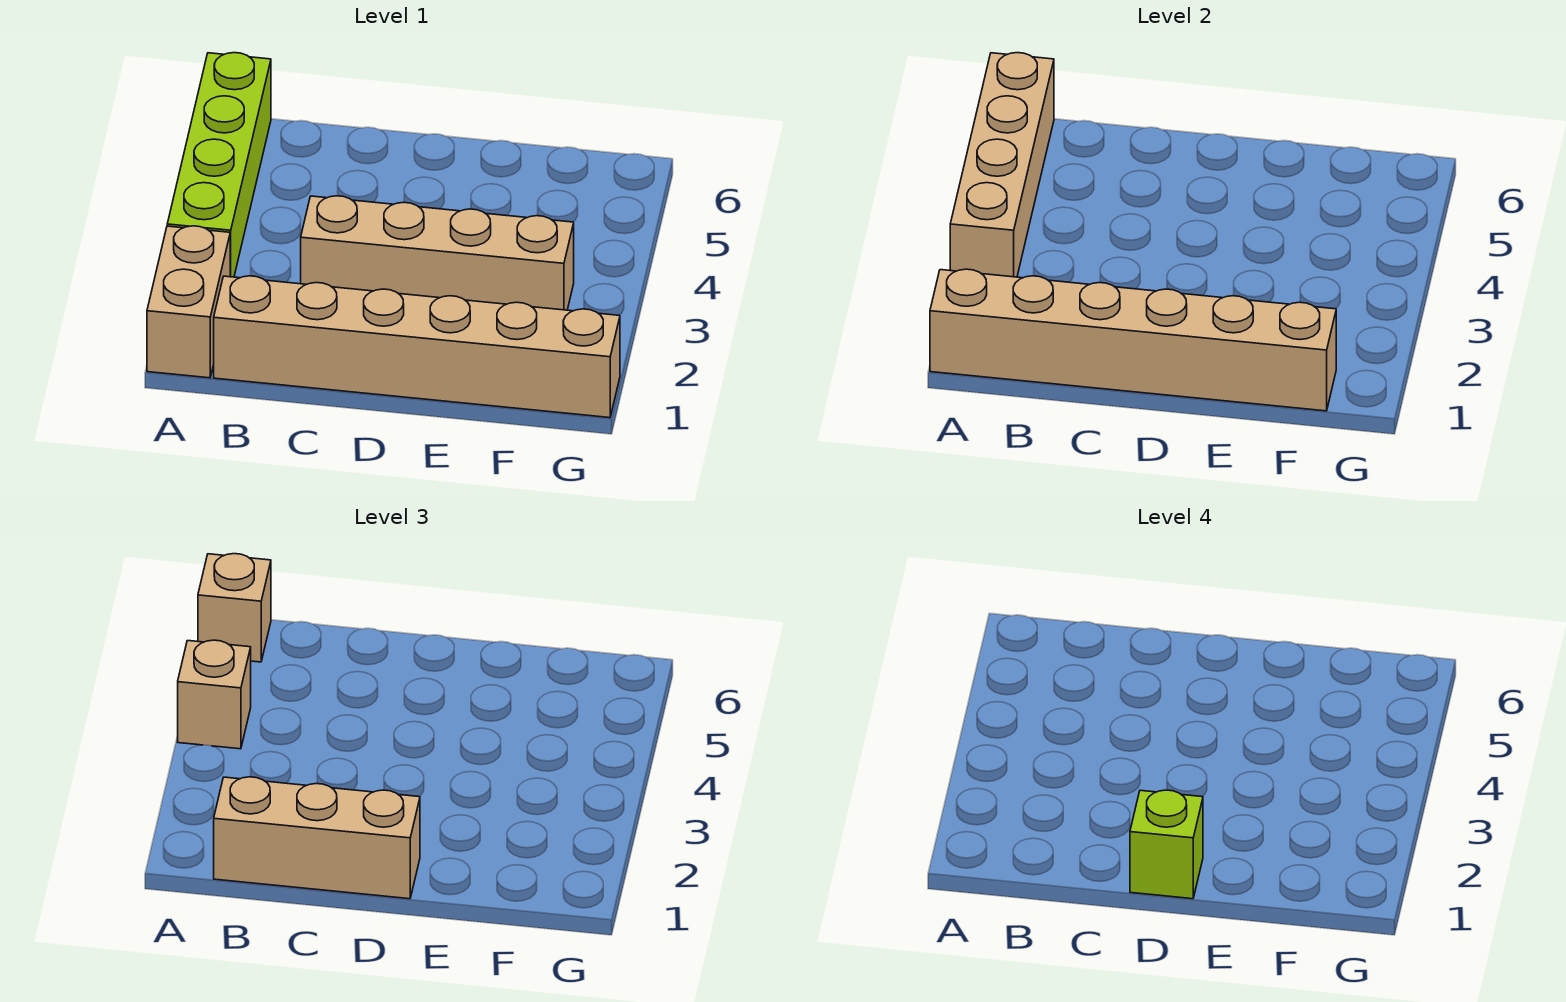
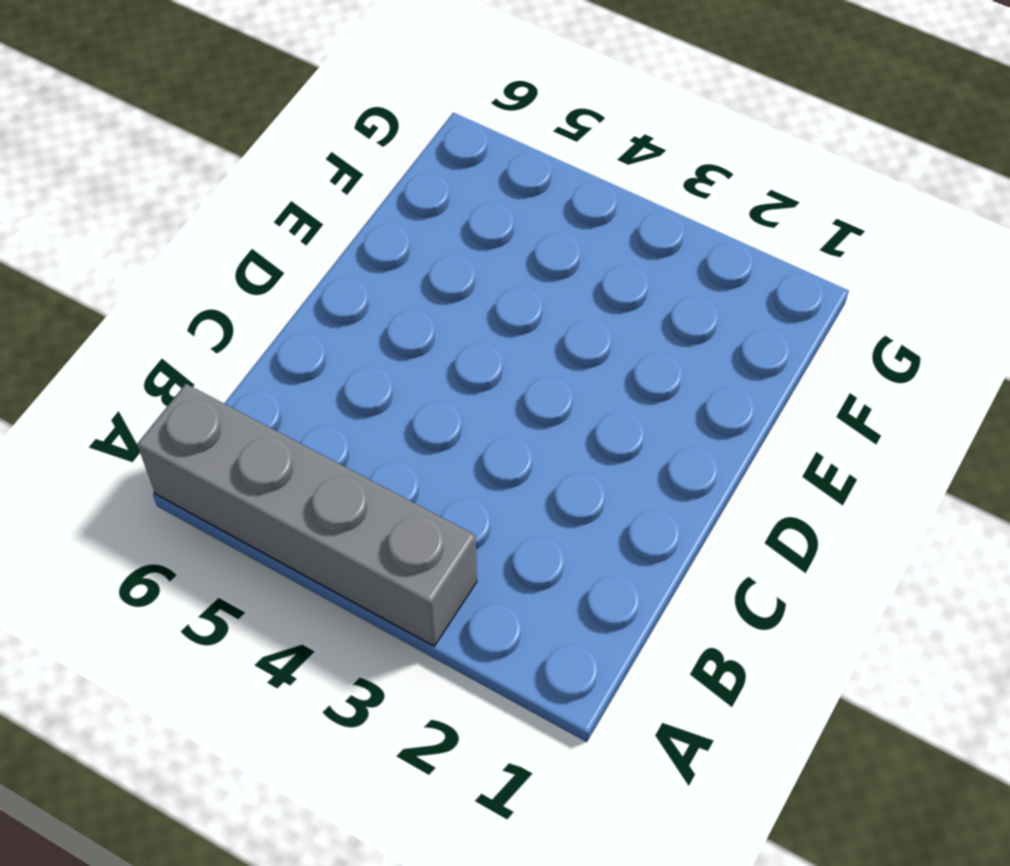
grey 1x4 brick [137,384,477,646] -> lime 1x4 brick [167,53,271,277]
none -> tan 1x2 brick [147,226,230,378]
none -> tan 1x6 brick [214,276,620,418]

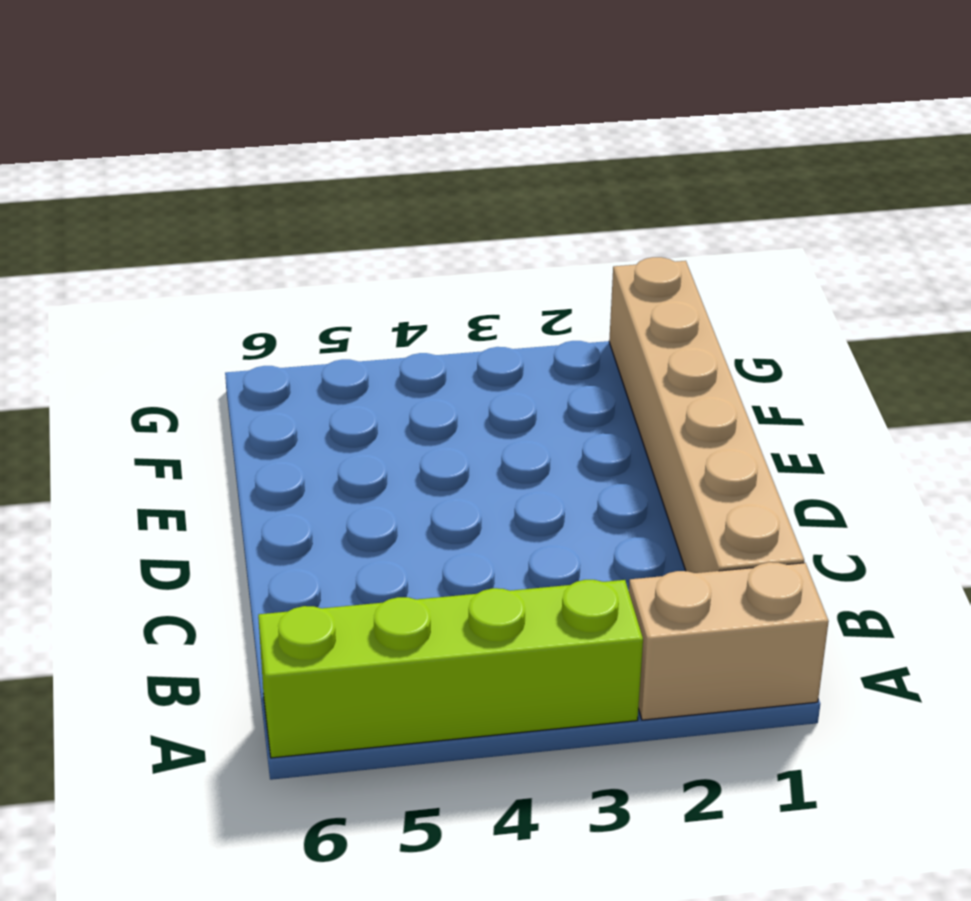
none -> tan 1x4 brick [301,196,574,310]
none -> tan 1x6 brick [930,269,1336,411]

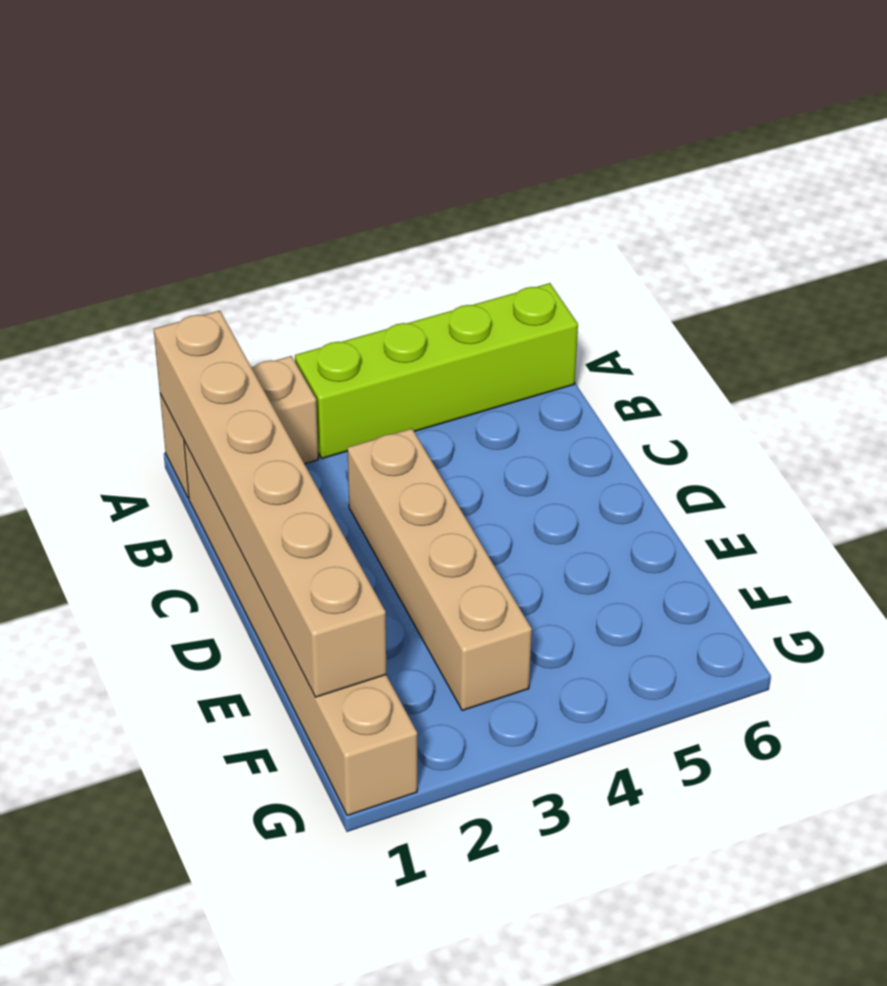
none -> tan 1x4 brick [950,53,1054,277]
none -> tan 1x1 brick [178,640,251,749]

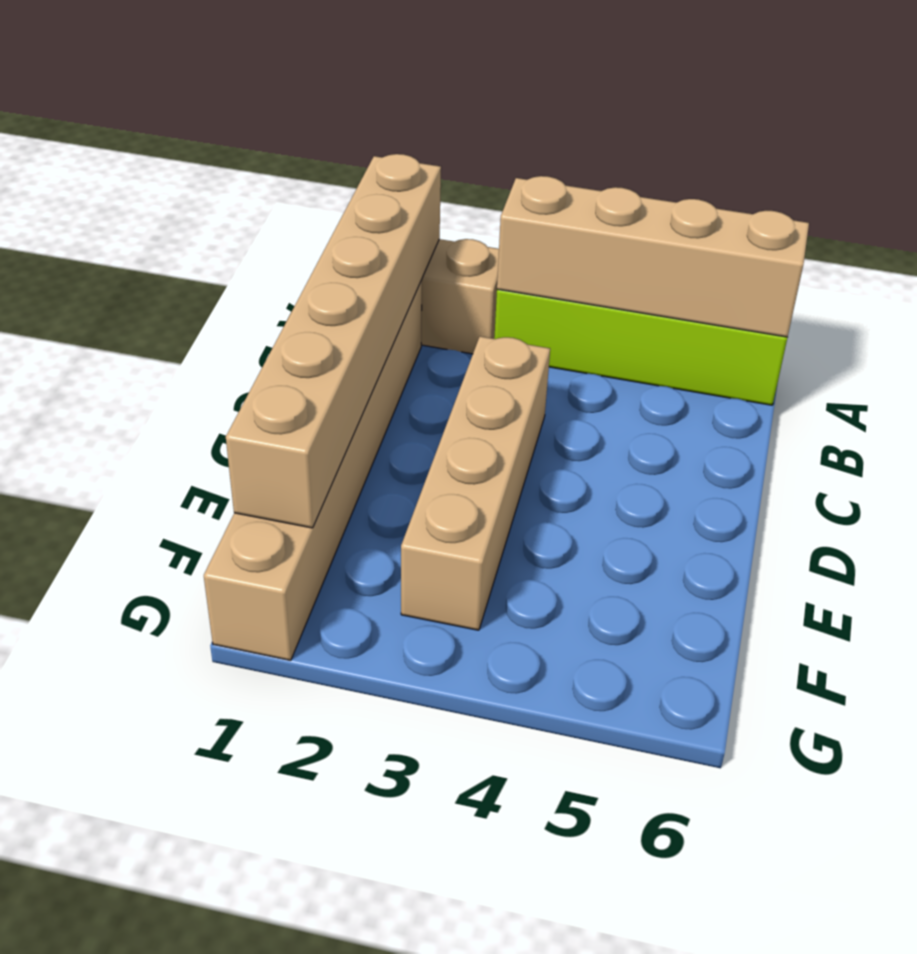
none -> tan 1x1 brick [178,640,251,749]
none -> tan 1x1 brick [198,554,271,662]

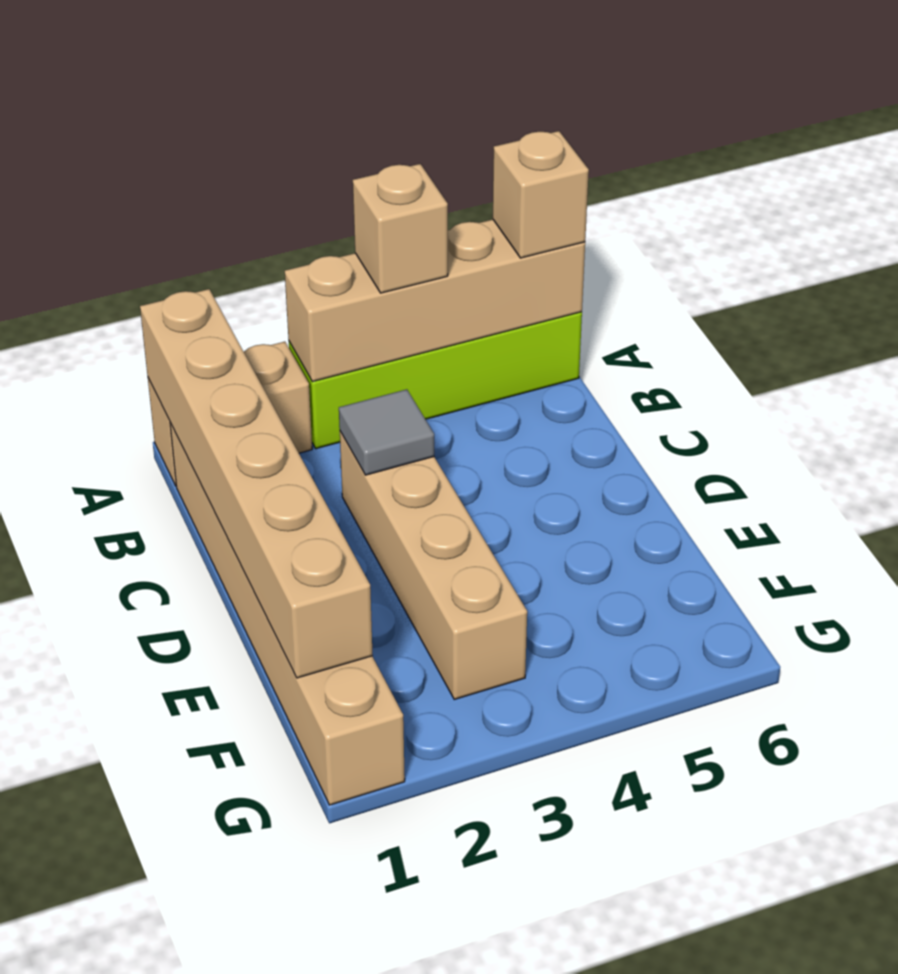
grey 1x1 tile [339,389,434,475] -> none
none -> tan 1x3 brick [214,777,420,899]
none -> lime 1x1 brick [1130,790,1203,899]

